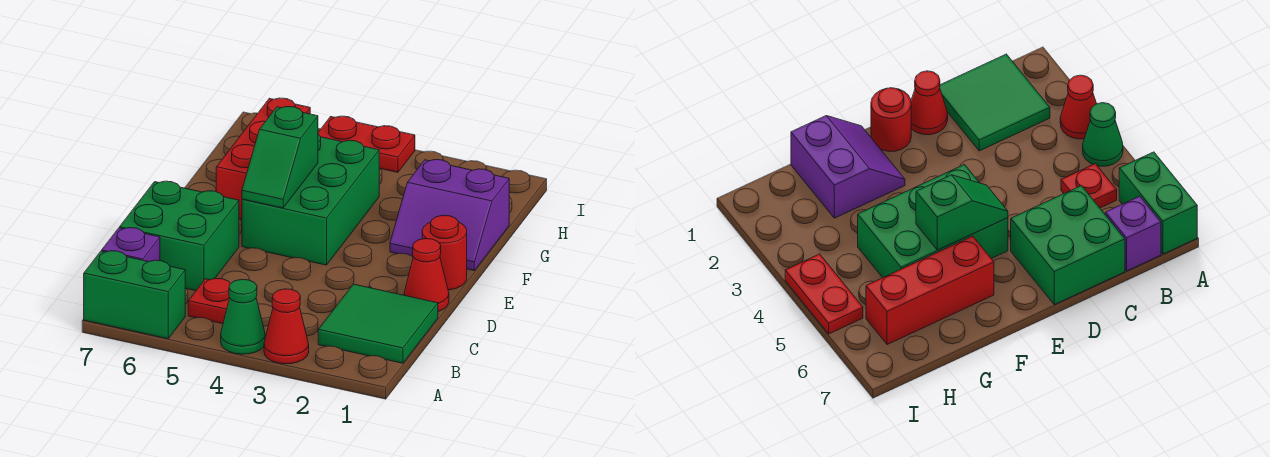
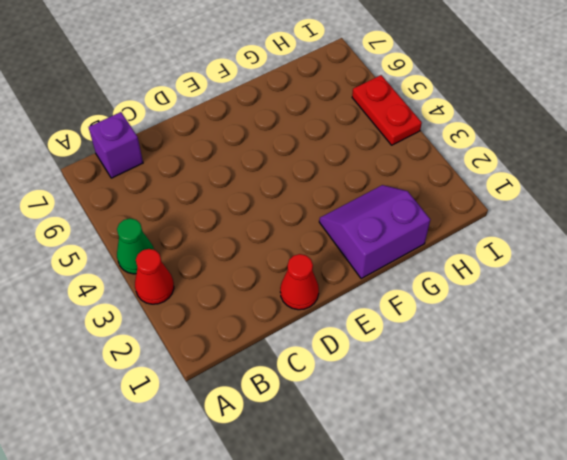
purple 2x2 slope [319,185,430,279] -> purple 2x2 slope turned to [390,160,509,271]
none -> green 1x2 brick [84,251,185,339]
none -> green 2x2 tile [318,284,438,363]
none -> red 1x1 plate [188,278,230,324]

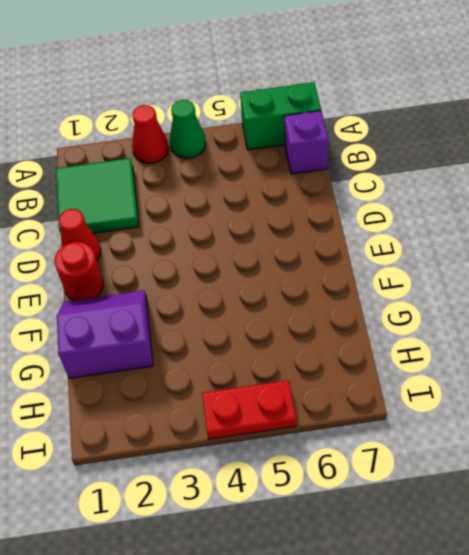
none -> red 1x1 plate [188,278,230,324]
none -> green 2x2 brick [120,181,239,291]
none -> green 2x3 brick [242,134,379,265]

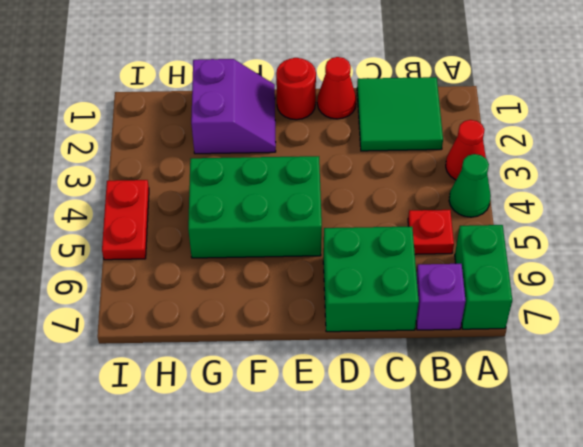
none -> red 1x3 brick [216,98,310,219]
none -> green 1x2 slope [242,107,318,208]

